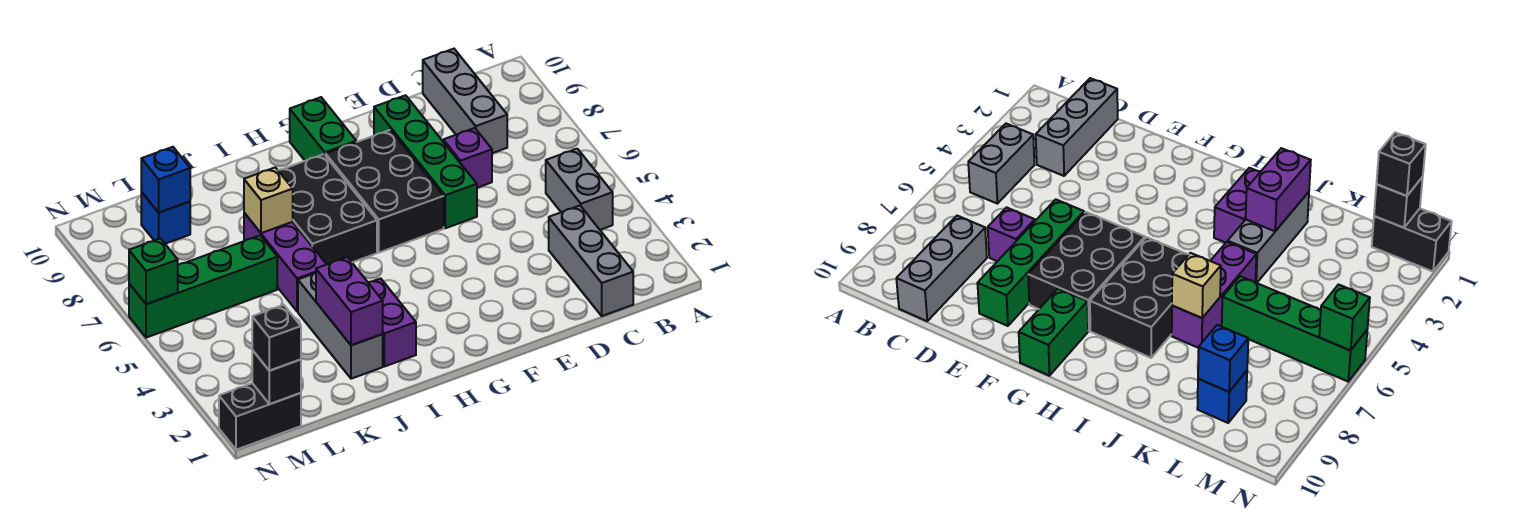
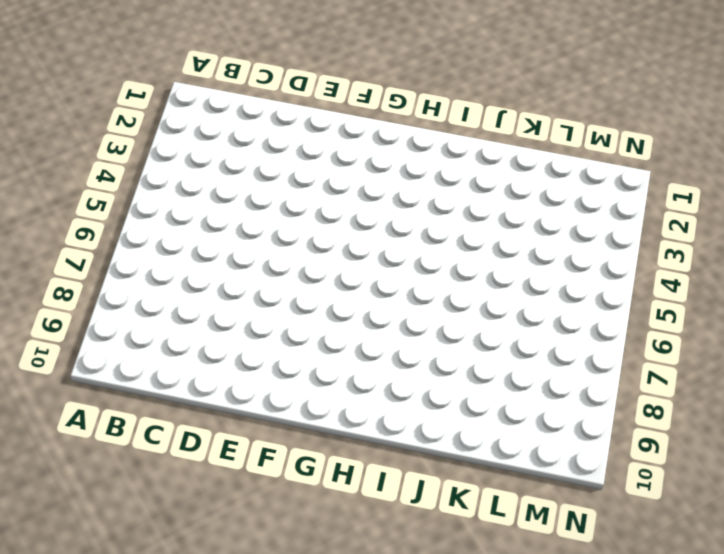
none -> grey 1x2 brick [546,149,613,230]
none -> grey 1x3 brick [549,206,633,316]
none -> grey 1x3 brick [423,49,507,153]

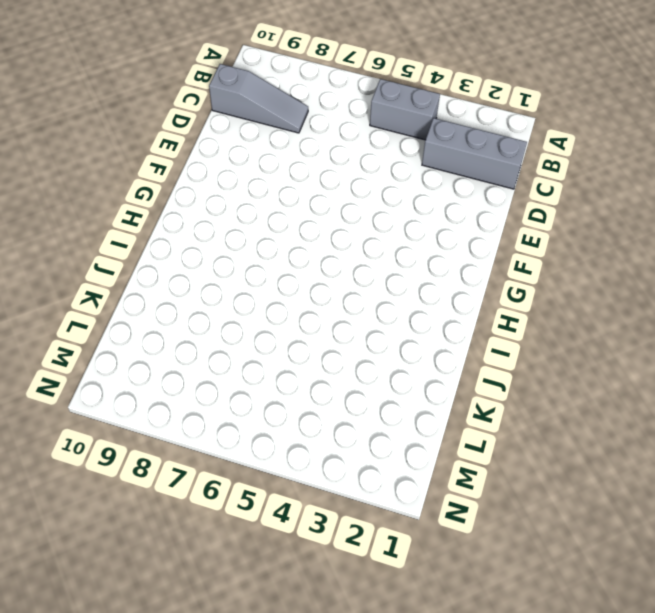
grey 1x3 slope [209,64,308,133] -> grey 1x3 brick [423,49,507,153]
none -> purple 1x1 brick [443,128,492,188]
none -> green 1x4 brick [374,95,477,228]
none -> black 2x3 brick [326,130,444,252]

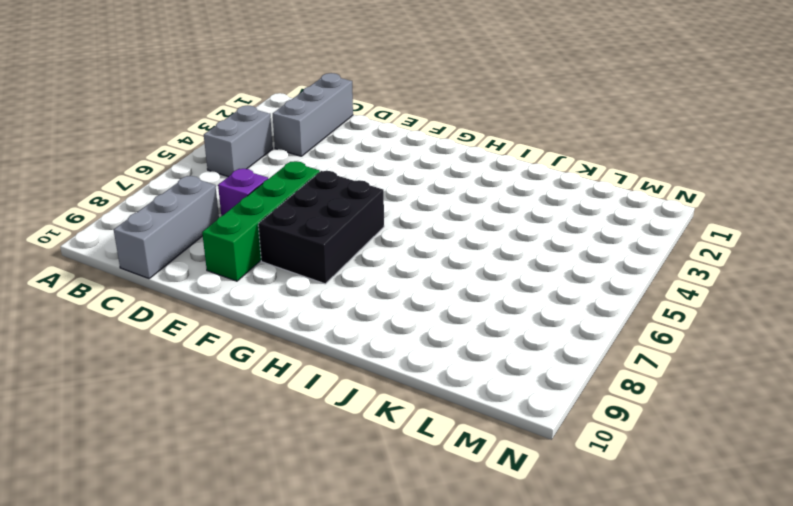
none -> green 1x2 brick [290,97,356,161]
none -> black 2x3 brick [278,154,377,264]
none -> purple 1x2 brick [368,278,416,367]

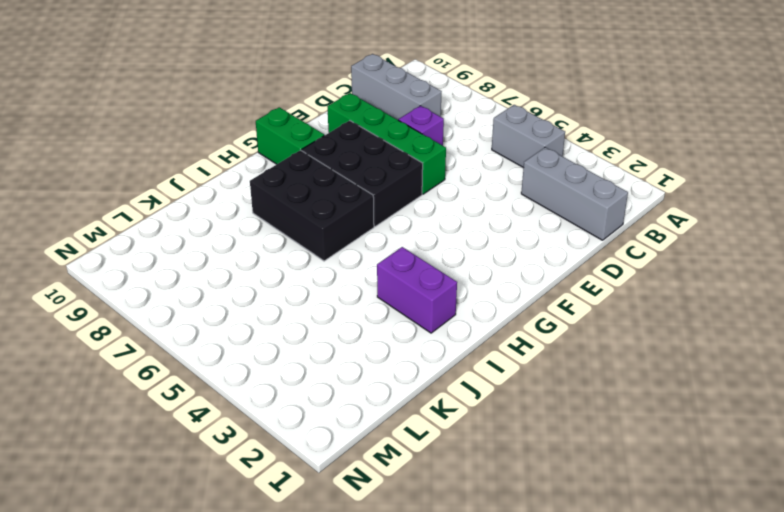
none -> grey 1x3 brick [298,273,383,379]
none -> purple 1x3 brick [244,213,326,311]
none -> green 1x4 brick [129,236,277,338]

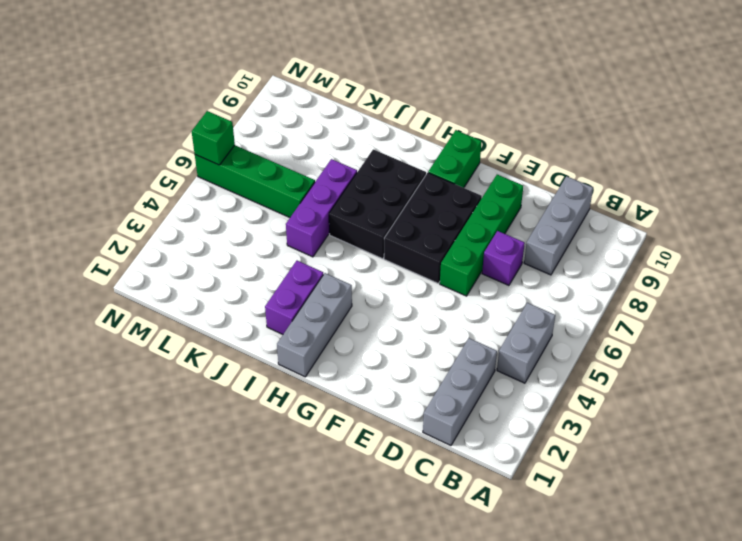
grey 1x3 brick [277,273,352,377] -> grey 1x3 brick moved to [298,273,383,379]
none -> blue 1x1 brick [141,192,190,244]
none -> black 1x2 brick [219,383,301,450]
none -> purple 1x2 brick [316,257,383,345]

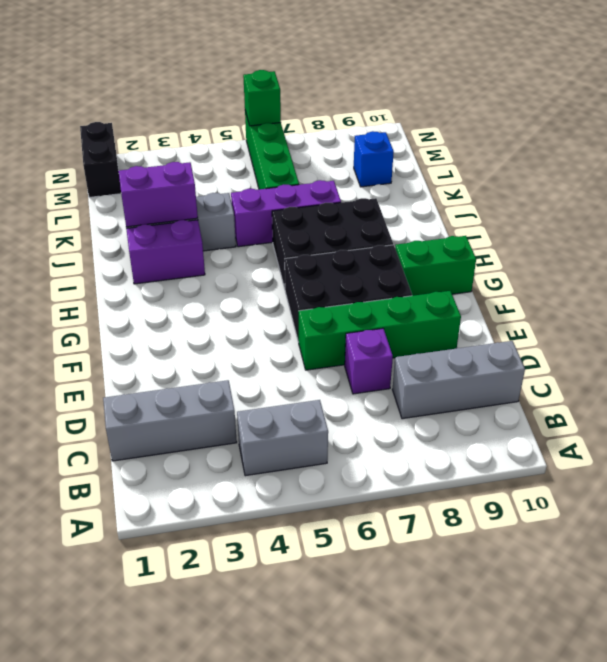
none -> tan 1x1 brick [244,167,293,233]
none -> blue 1x1 brick [141,147,190,213]
none -> black 1x1 brick [252,350,301,404]

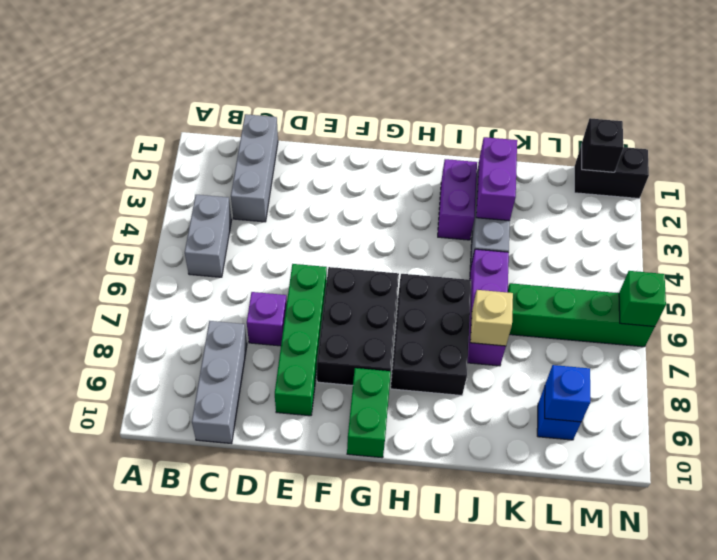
none -> black 1x1 brick [252,305,301,371]

